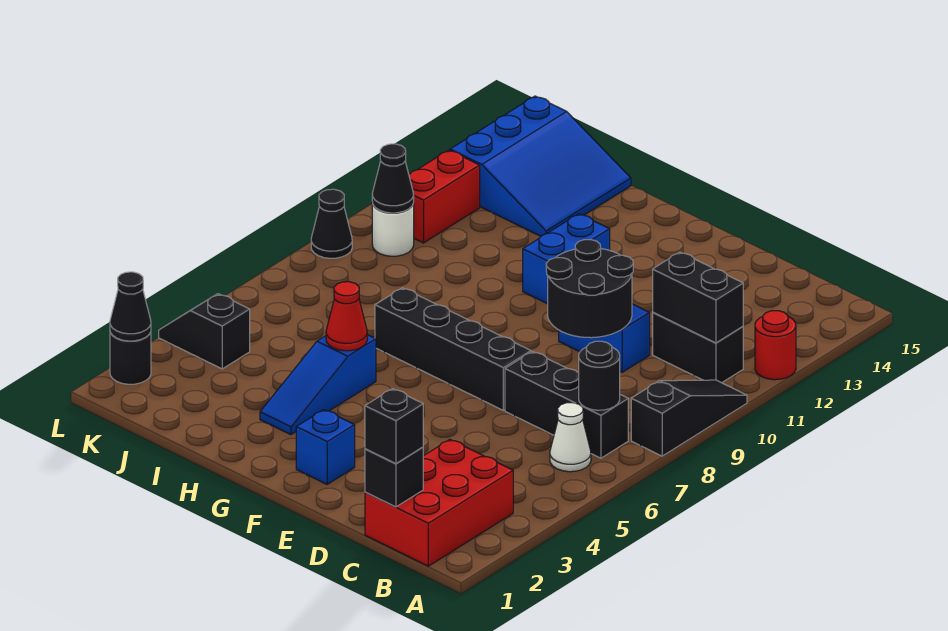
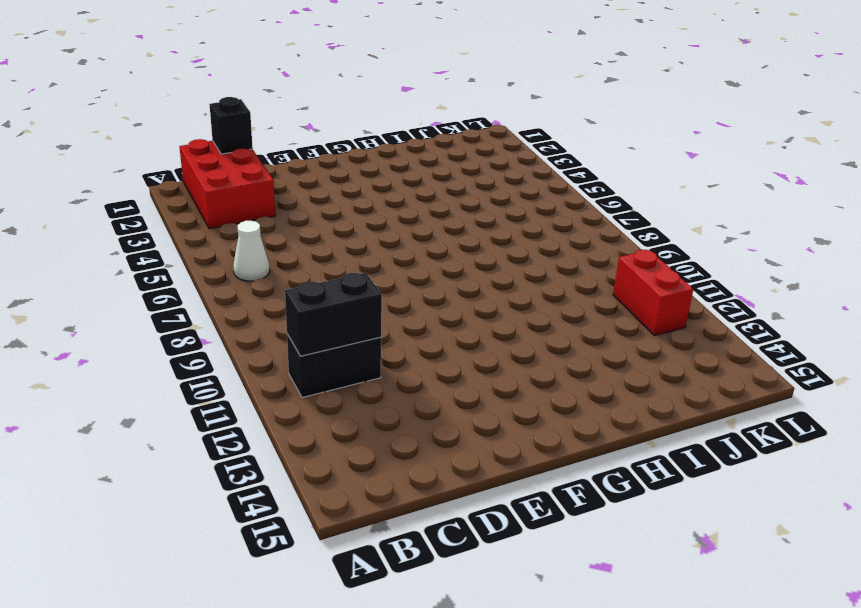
none -> black 1x3 slope [631,380,747,456]
none -> red 1x1 round brick [755,311,796,380]
none -> black 1x3 brick [505,351,628,458]

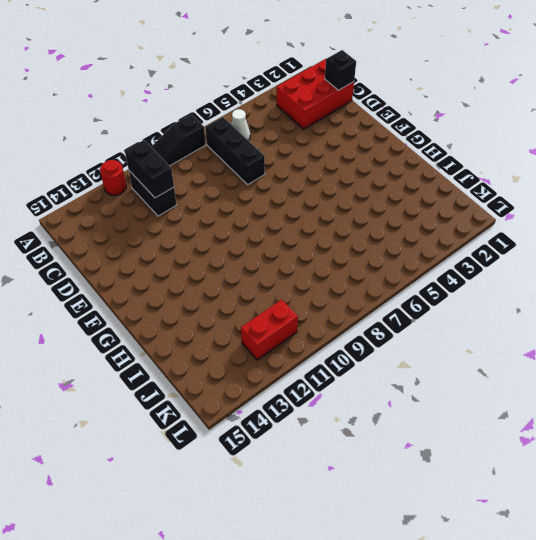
none -> blue 1x2 brick [559,304,650,372]
none -> black 1x4 brick [375,288,531,410]
none -> blue 1x1 brick [296,410,355,484]

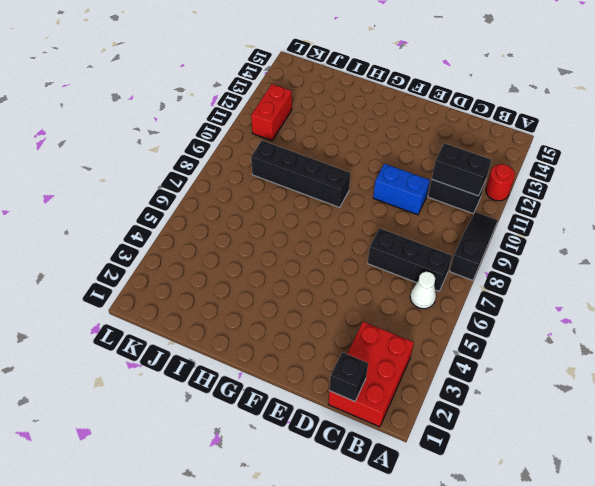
black 1x4 brick [251,141,350,207] -> black 1x4 brick moved to [375,288,531,410]
none -> blue 1x1 brick [296,410,355,484]
none -> blue 1x2 brick [523,214,610,304]
none -> blue 1x3 slope [260,335,376,435]

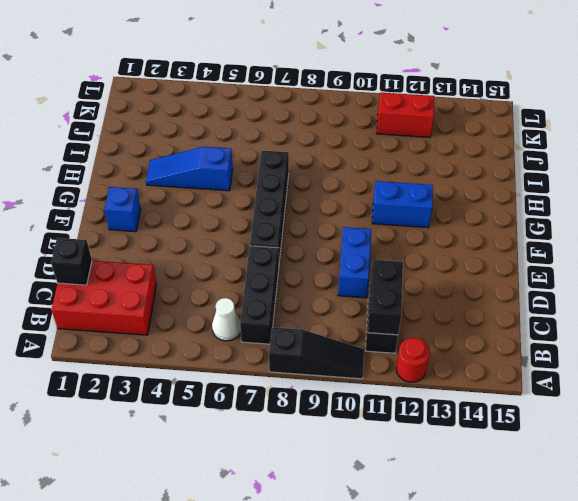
none -> blue 3x3 slope [450,96,631,236]
none -> black 1x2 slope [159,294,250,369]
none -> white 1x1 round brick [372,202,414,256]

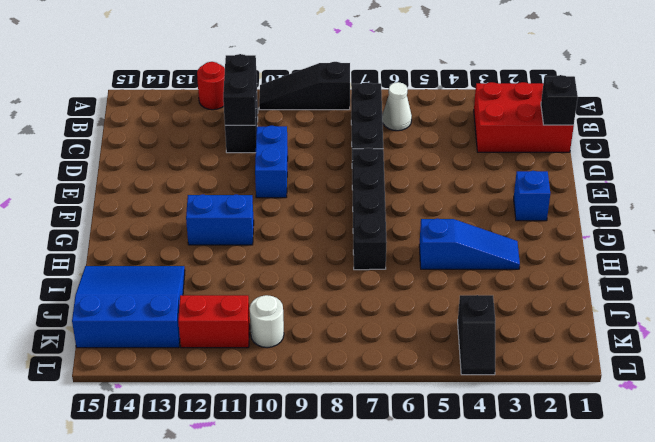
none -> black 1x1 round brick [110,332,151,384]
none -> black 1x1 cone [311,189,352,258]
none -> black 1x1 round brick [579,341,620,410]

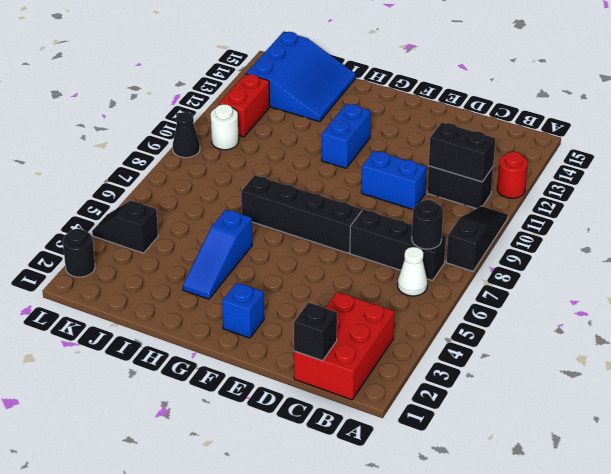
none -> black 2x2 round brick [546,240,633,338]
none -> red 1x1 cone [326,282,367,351]
none -> black 1x1 cone [372,144,414,213]

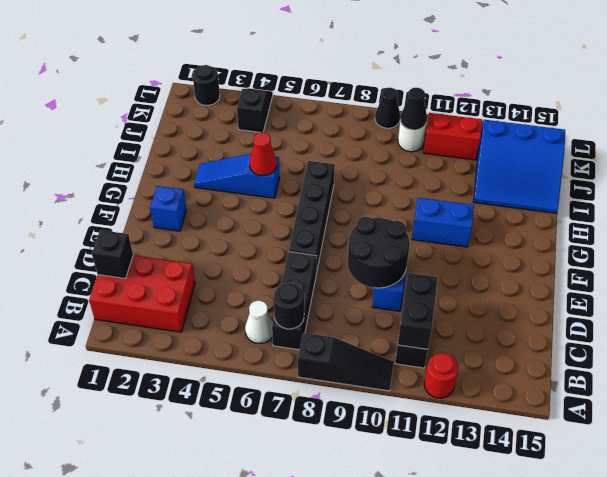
none -> black 1x1 cone [110,272,151,341]
none -> black 1x1 brick [365,389,423,464]

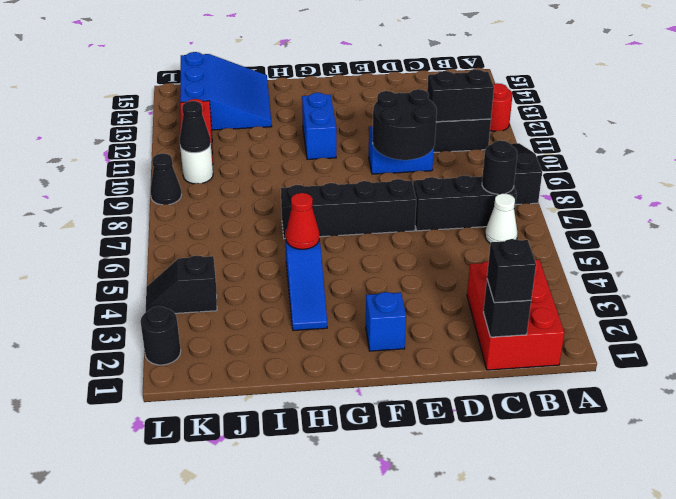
none -> black 1x1 cone [110,272,151,341]

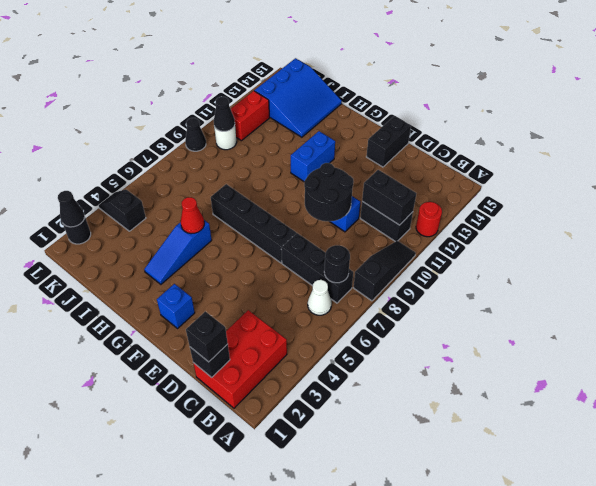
black 1x2 brick [367,116,411,167] -> none

